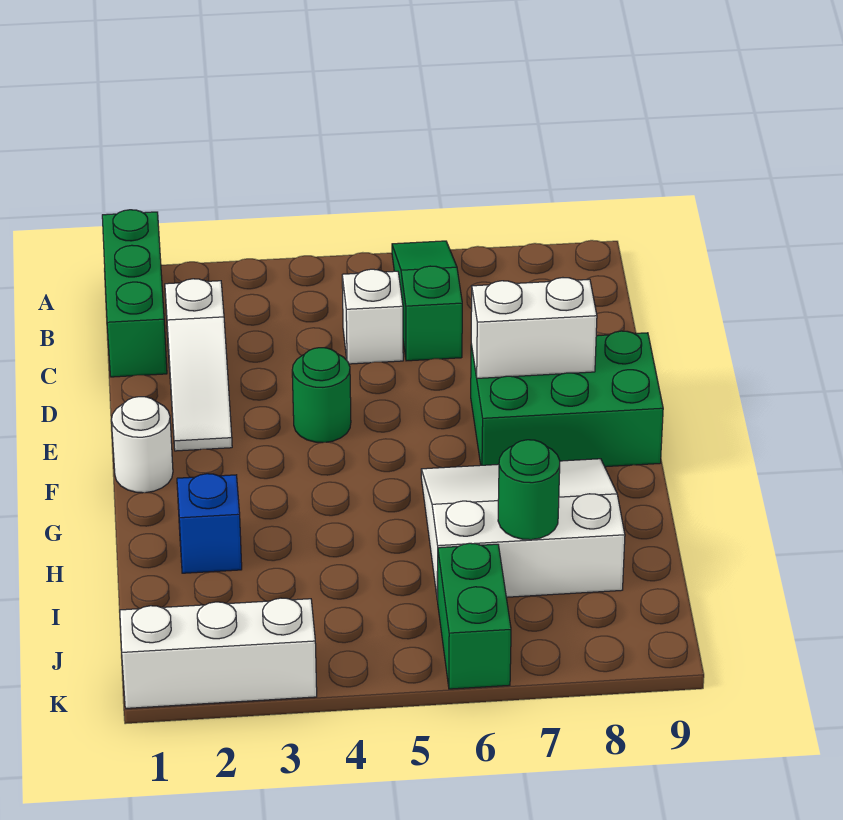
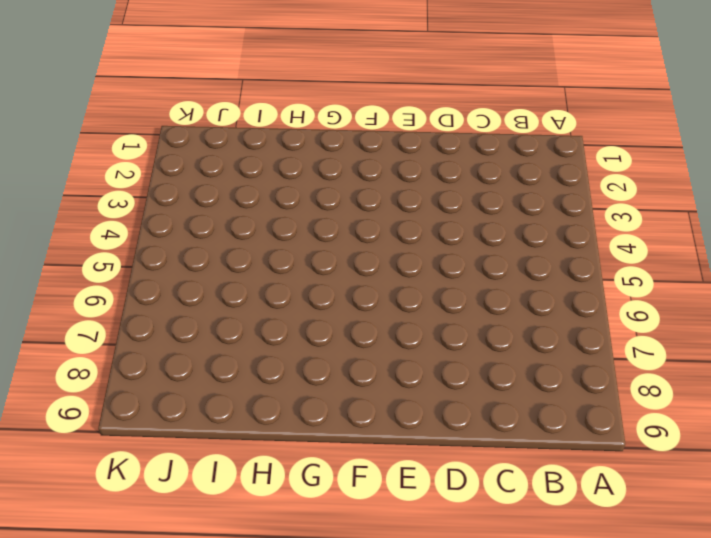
none -> green 1x3 brick [102,210,167,377]
none -> green 1x3 slope [392,241,462,361]
none -> white 1x3 slope [165,279,232,451]

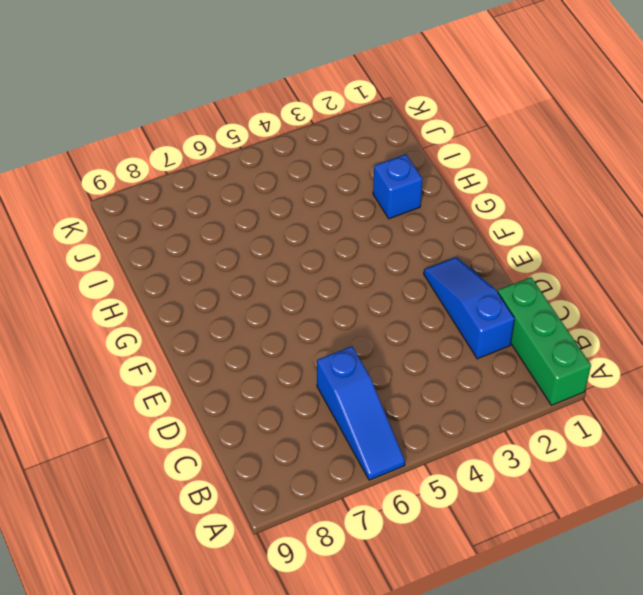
blue 1x3 slope [317,346,405,480] -> green 1x3 slope [392,241,462,361]
blue 1x3 slope [424,257,515,359] -> white 1x3 slope [165,279,232,451]
none -> white 1x1 brick [342,269,403,364]
none -> green 1x1 round brick [292,348,351,443]
none -> green 2x3 brick [471,331,663,467]

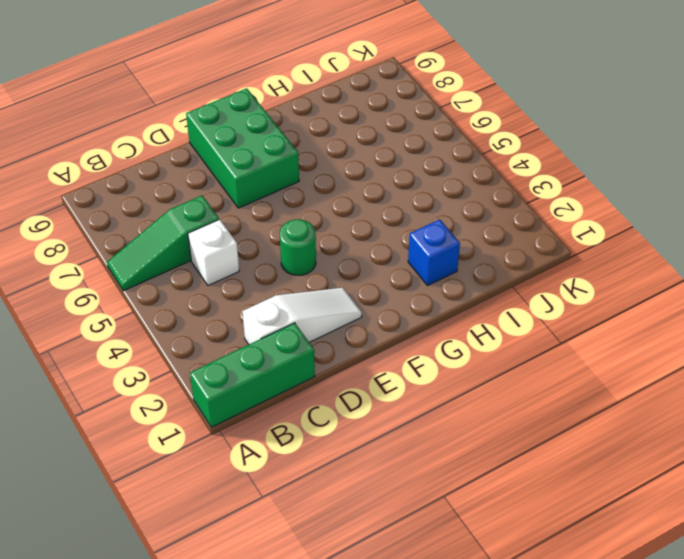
none -> white 1x1 round brick [111,397,173,493]
none -> white 3x3 slope [421,459,625,601]
none -> green 1x2 brick [438,543,511,689]

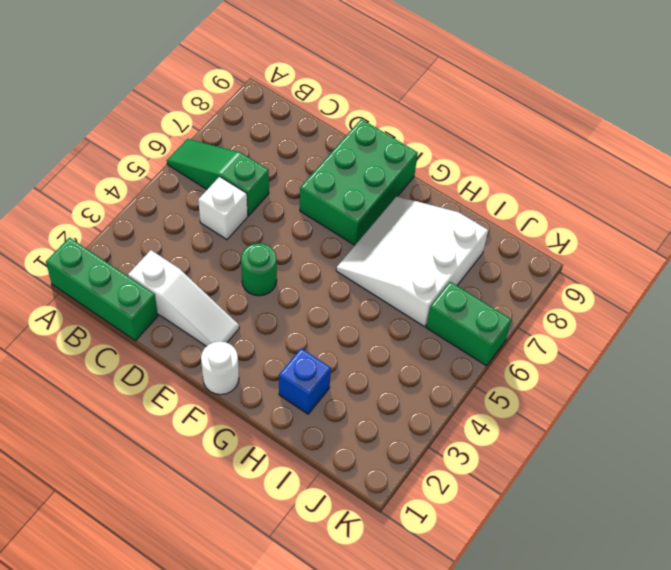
none -> white 1x3 brick [120,598,317,708]
none -> white 1x2 brick [471,278,597,378]
none -> green 1x1 round brick [498,440,560,540]

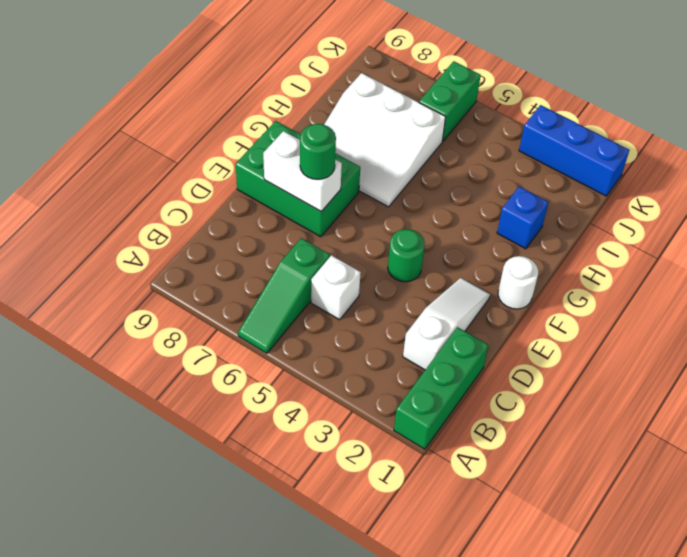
green 1x1 round brick [300,124,336,179] -> green 1x1 round brick moved to [498,440,560,540]
blue 1x3 brick [519,105,629,196] -> white 1x3 brick [120,598,317,708]

